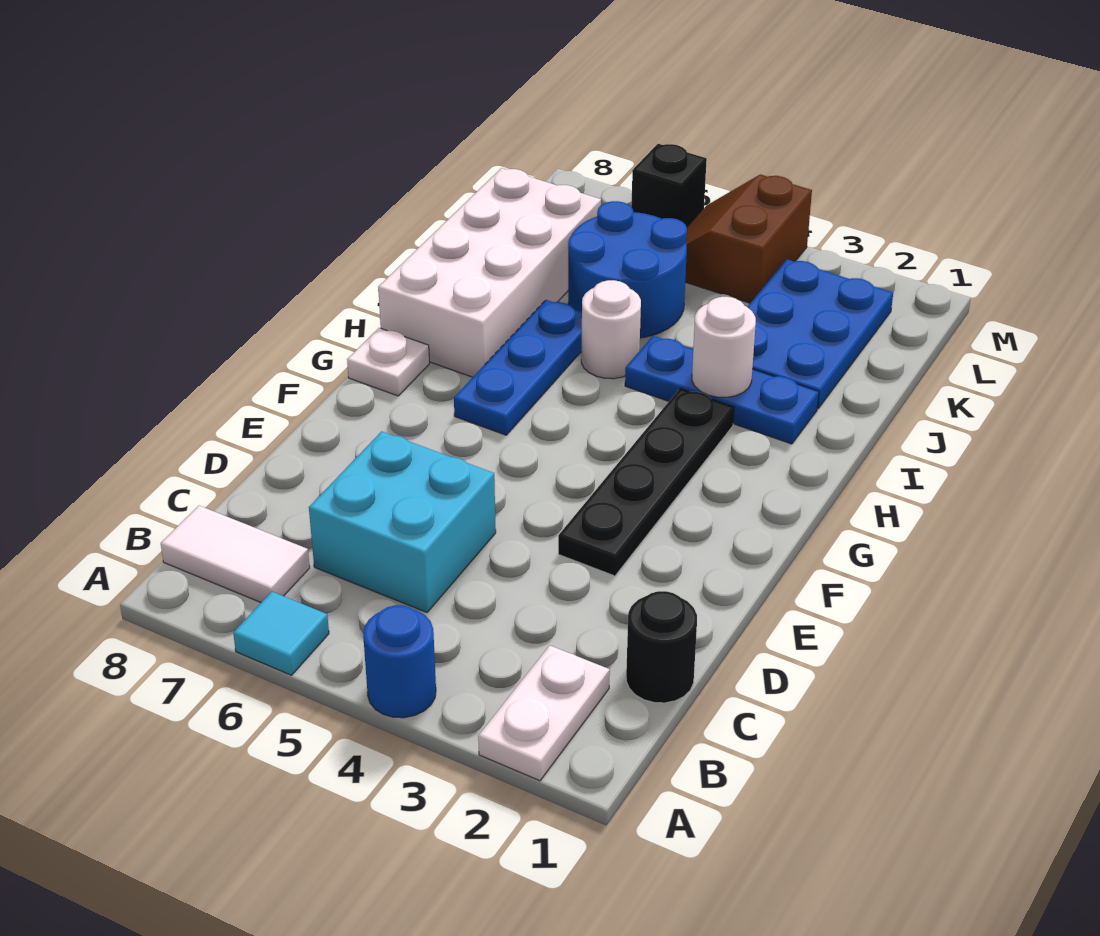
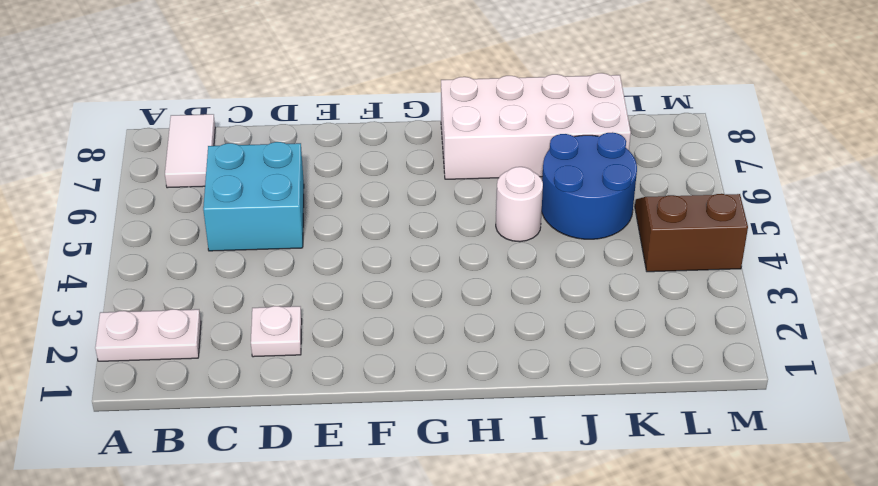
white 1x1 plate [251,306,302,357] -> white 1x1 plate moved to [347,328,429,396]
none -> blue 1x1 round brick [363,605,436,718]
none -> cyan 1x1 tile [233,592,329,675]
none -> black 1x1 round brick [626,591,697,703]

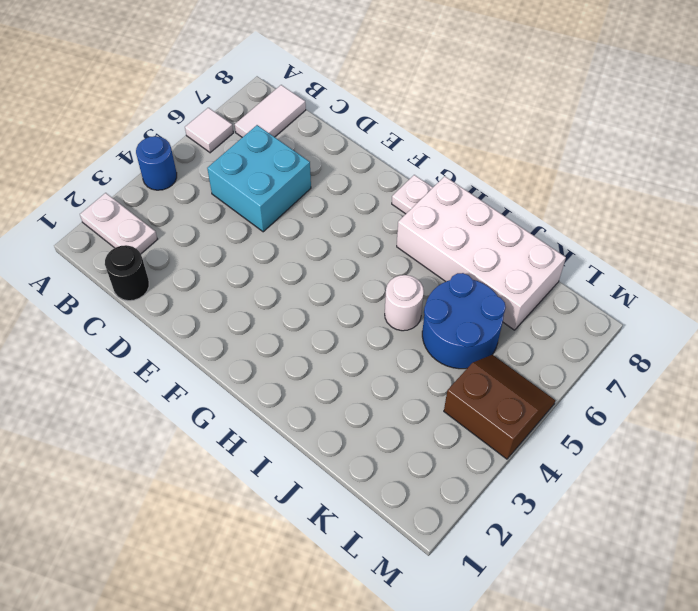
white 1x1 tile [185,108,233,153] -> cyan 1x1 tile [233,592,329,675]
none -> black 1x4 plate [558,388,734,576]
none -> blue 1x3 plate [454,300,582,435]
none -> blue 1x3 plate [625,336,819,444]

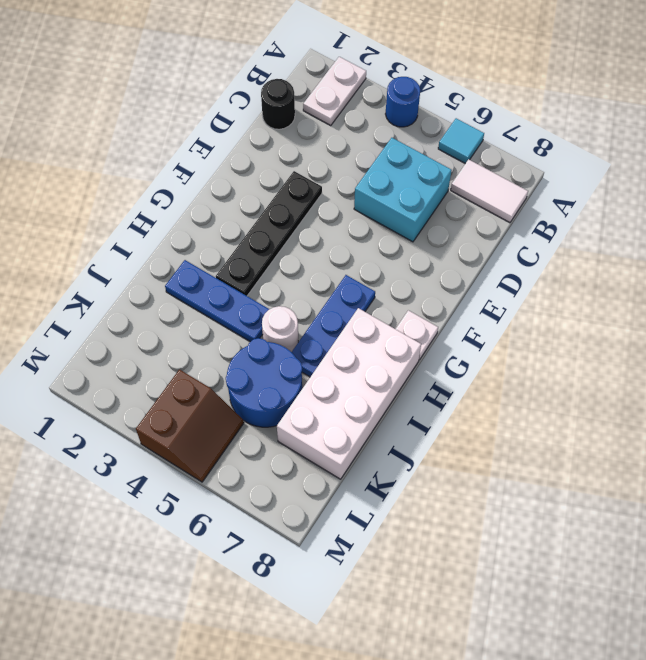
none -> blue 2x3 plate [748,259,893,408]
none -> black 1x1 brick [631,144,707,227]
none -> white 1x1 round brick [692,297,756,397]

